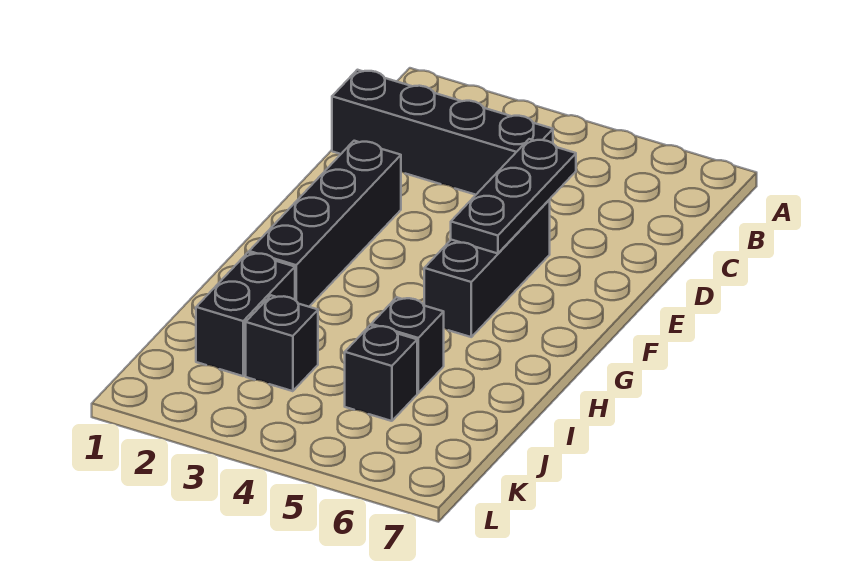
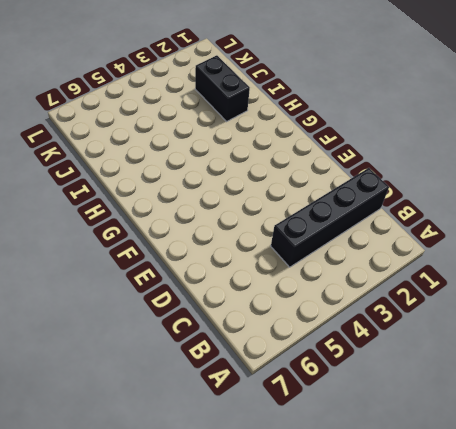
none -> black 1x4 brick [249,141,401,307]
none -> black 1x3 brick [424,200,550,337]

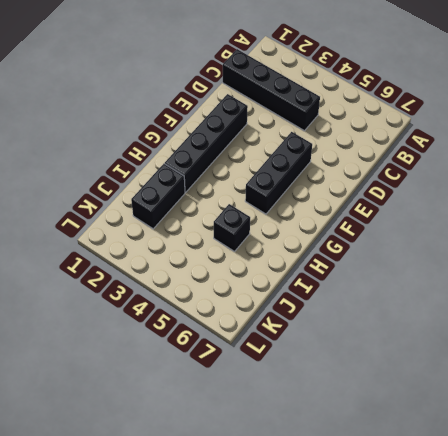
none -> black 1x1 brick [246,295,318,391]
none -> black 1x1 brick [345,325,417,421]

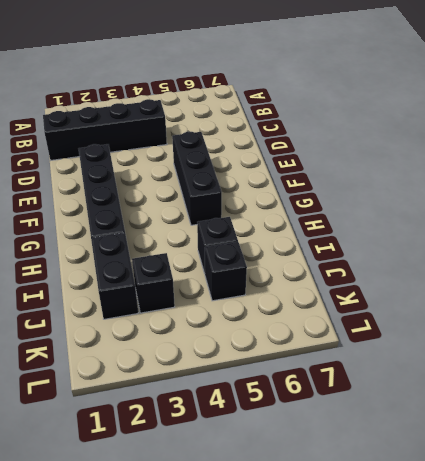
none -> black 1x3 plate [451,139,576,254]

